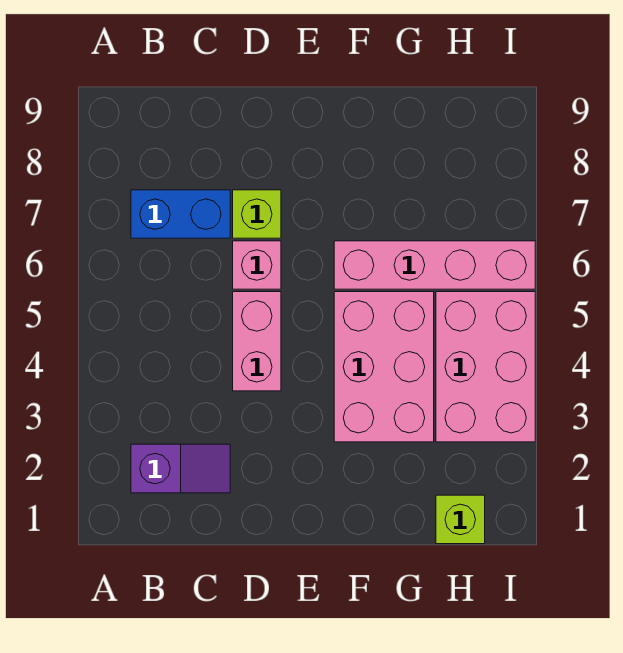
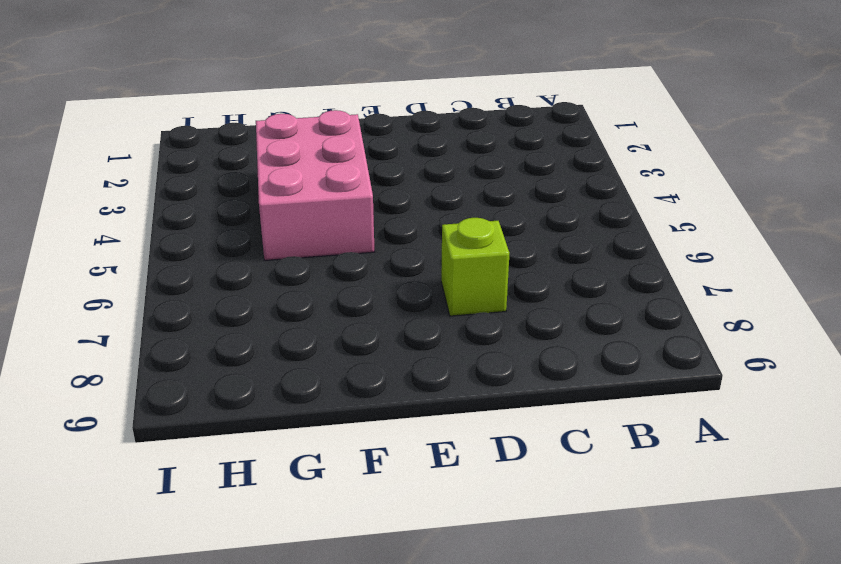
none -> purple 1x2 slope [131,444,230,493]
none -> blue 1x2 brick [131,190,230,238]

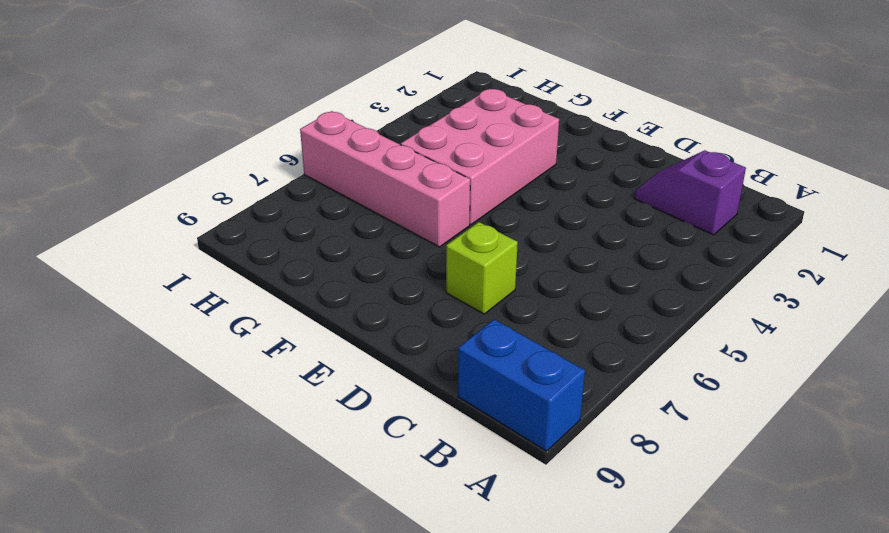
blue 1x2 brick [458,319,585,451] -> blue 1x2 brick moved to [131,190,230,238]
none -> pink 1x2 brick [233,292,281,391]
none -> pink 1x1 brick [233,241,281,289]

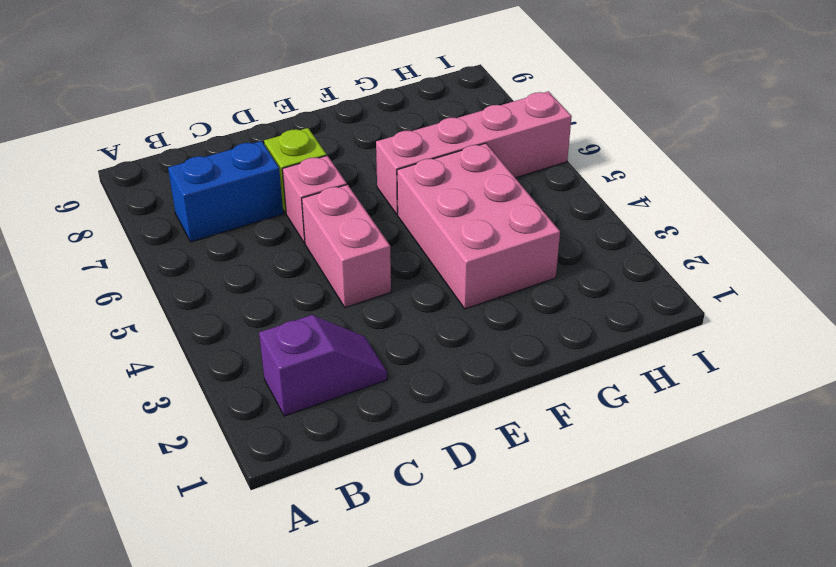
none -> lime 1x1 brick [436,495,485,544]
none -> pink 2x3 brick [436,292,535,442]

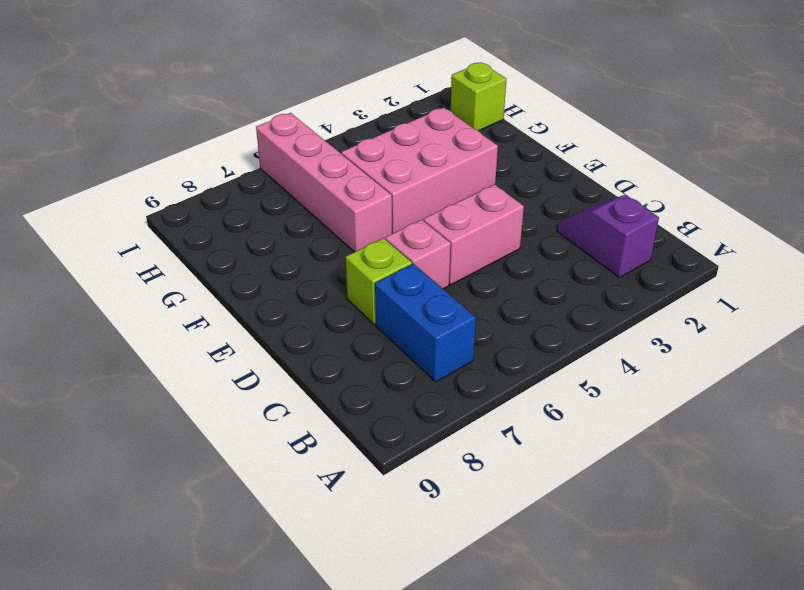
none -> pink 2x3 brick [436,292,535,442]

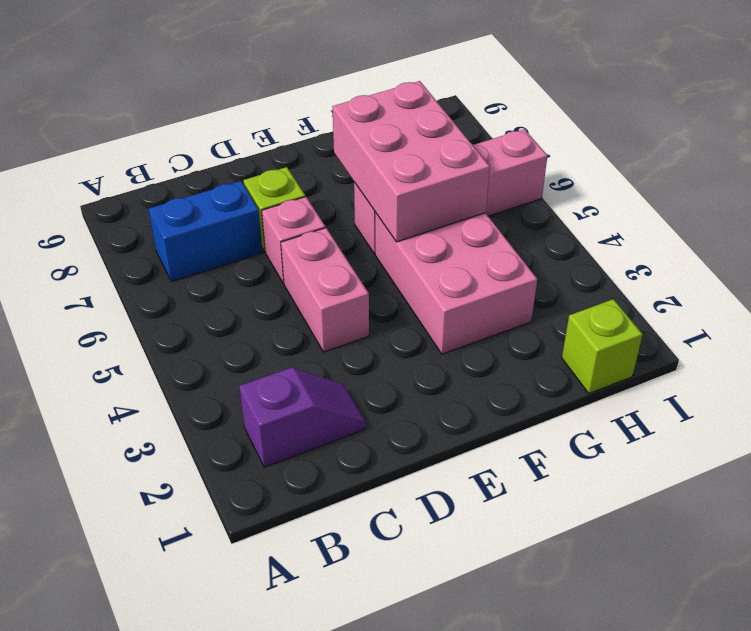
pink 2x3 brick [332,81,490,242] -> pink 2x3 brick moved to [436,292,535,442]

